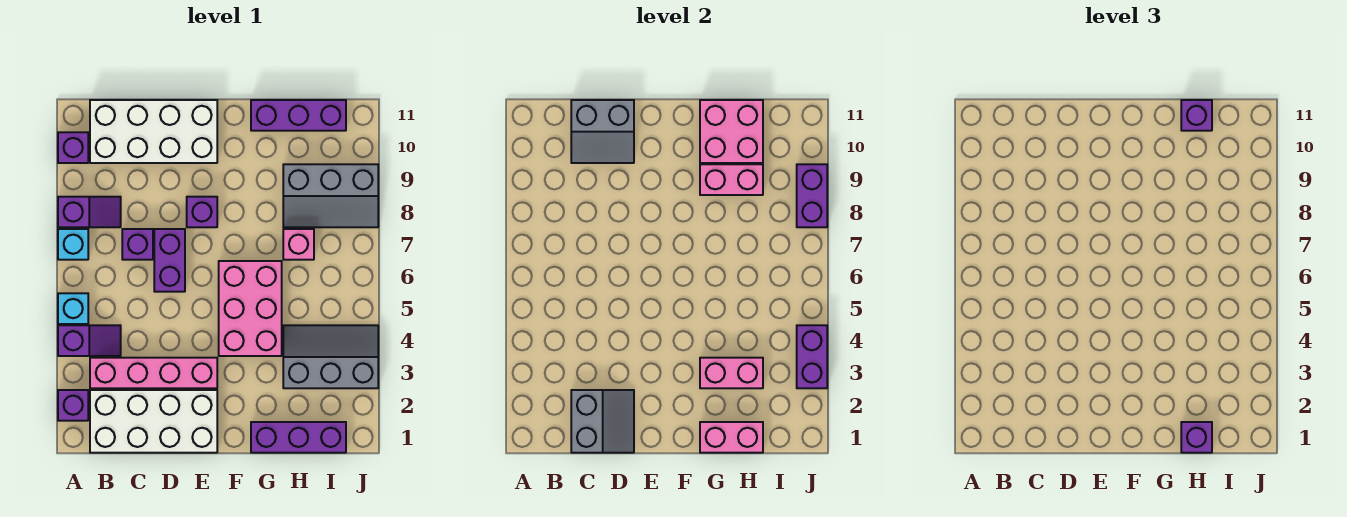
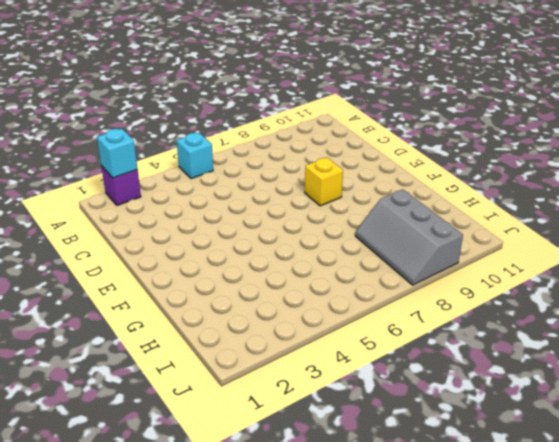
cyan 1x1 brick [97,129,137,178] -> cyan 1x1 brick moved to [58,229,88,260]
yellow 1x1 brick [305,158,343,206] -> purple 1x1 brick [187,197,217,227]
none -> purple 1x2 slope [58,325,121,356]
none -> purple 1x2 slope [58,197,121,227]
none -> purple 1x1 brick [58,132,88,163]

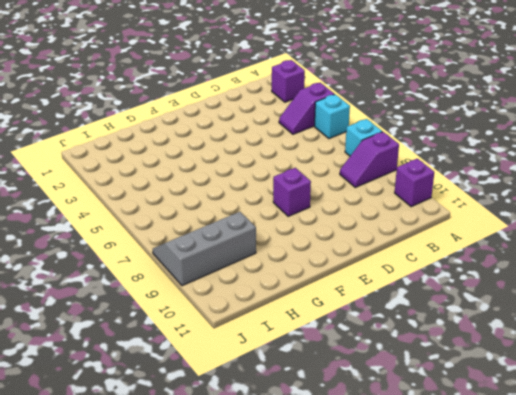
none -> white 2x4 brick [90,390,217,453]
none -> pink 1x4 brick [90,358,217,388]
none -> white 2x4 brick [90,100,217,163]

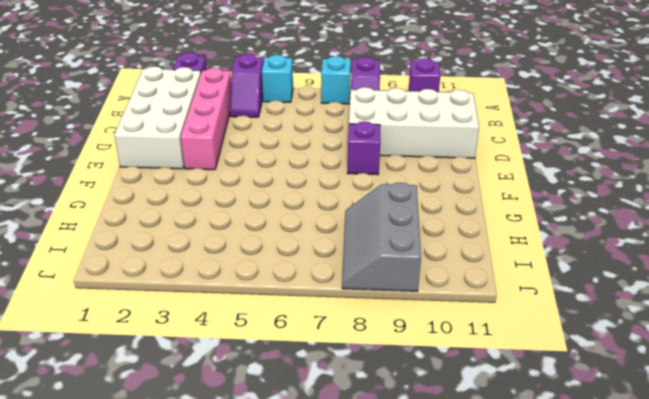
white 2x4 brick [349,87,479,158] -> white 2x4 brick turned to [90,100,217,163]
none -> purple 1x1 brick [122,229,153,260]
none -> purple 1x2 brick [154,229,185,292]
none -> pink 2x3 brick [219,261,282,356]

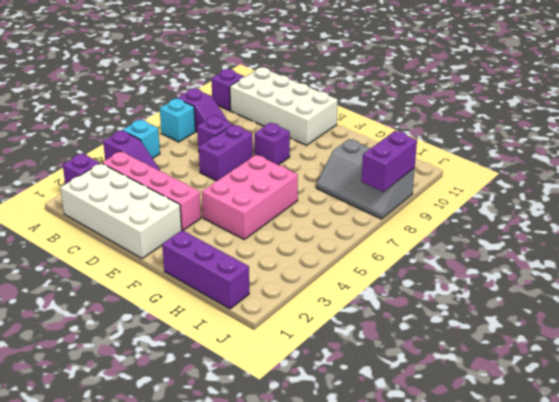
none -> purple 1x3 brick [251,100,346,131]
none -> grey 2x3 slope [283,325,378,388]
none -> pink 1x1 brick [283,229,314,260]

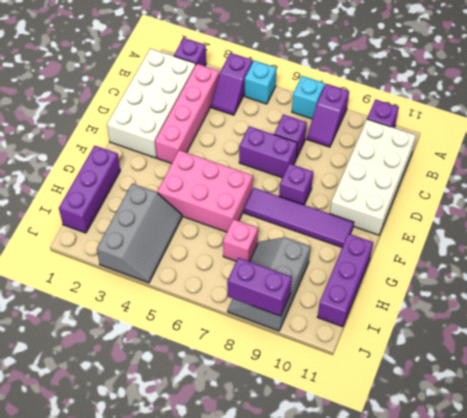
purple 1x4 tile [244,188,354,247] -> none
none -> grey 2x2 slope [571,390,634,453]
none -> grey 2x2 slope [571,100,634,163]
none -> pink 1x2 brick [700,422,763,453]

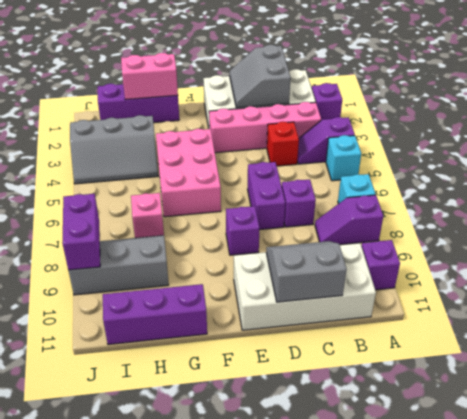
red 1x1 brick [267,122,299,166] -> none
none -> pink 1x2 brick [700,358,763,388]
none -> pink 1x2 brick [700,164,763,195]
none -> pink 2x2 brick [700,100,763,163]

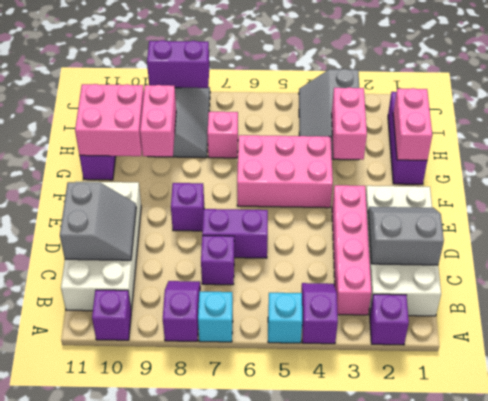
none -> purple 1x2 brick [797,325,827,388]
none -> purple 1x1 brick [1181,422,1212,453]
none -> purple 1x1 brick [1181,100,1212,131]

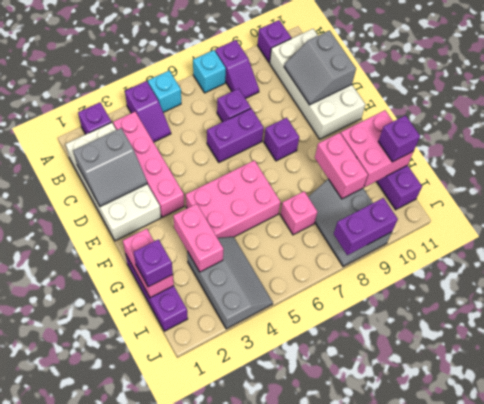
none -> purple 1x2 brick [797,325,827,388]

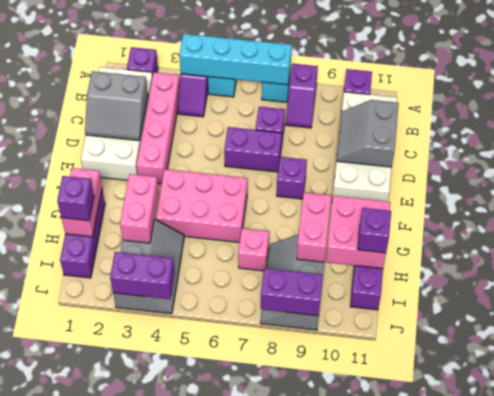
cyan 1x4 brick [179,34,292,85] -> none

